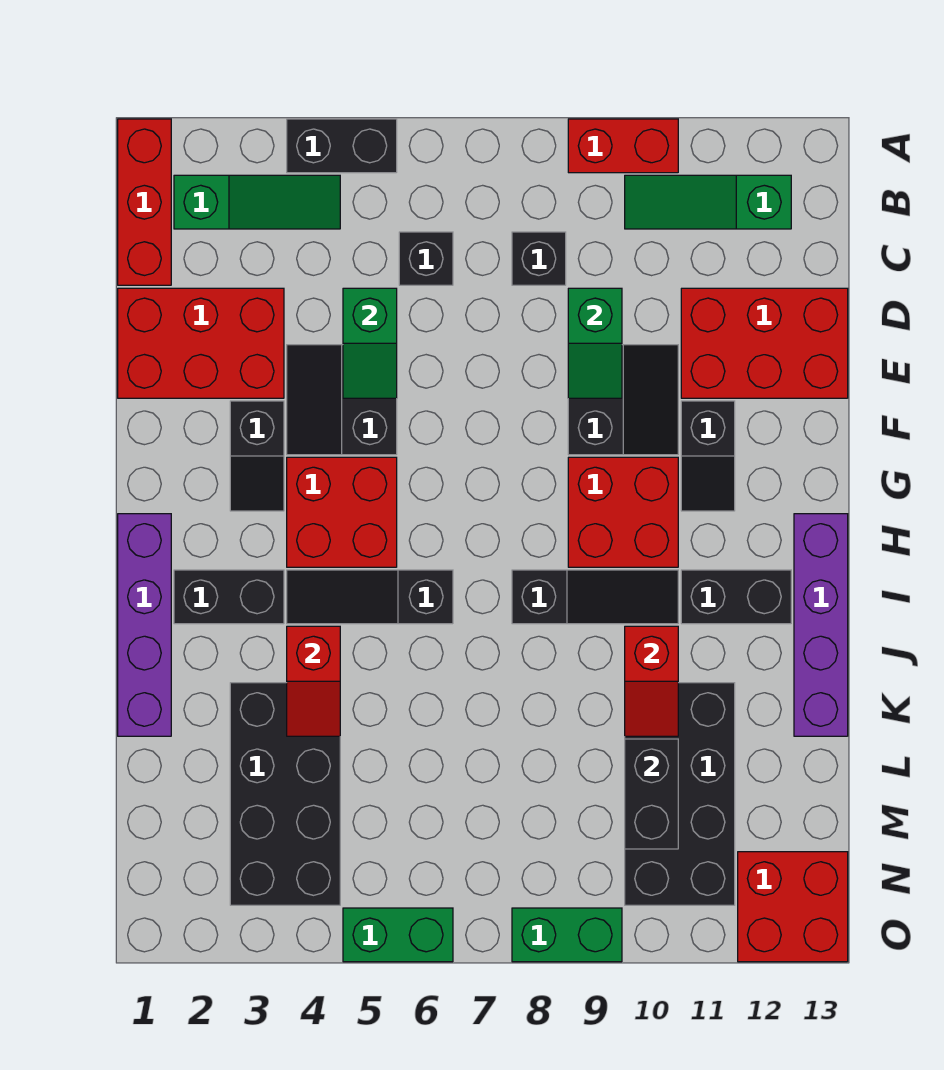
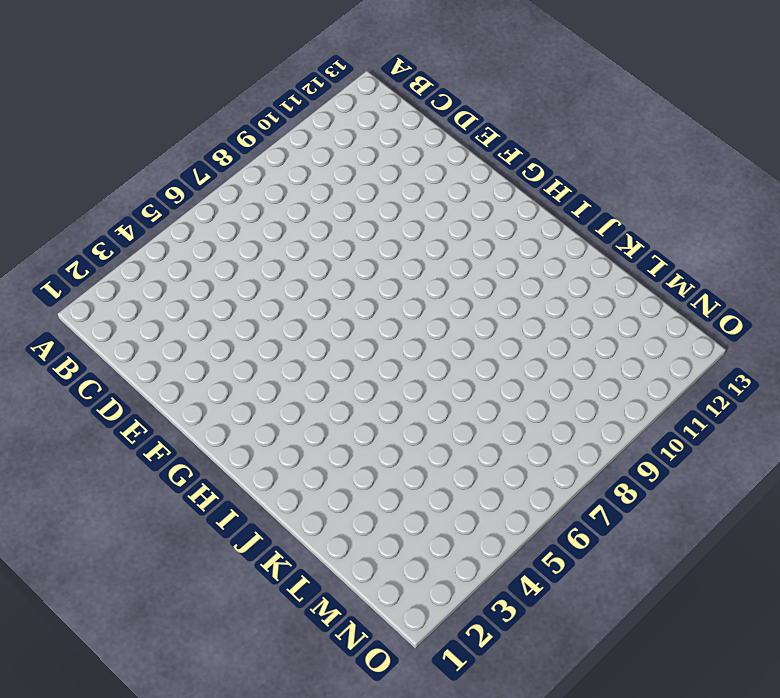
none -> red 1x3 brick [118,119,171,285]
none -> black 1x2 brick [287,119,397,173]
none -> red 1x2 brick [568,119,678,173]
none -> green 1x3 slope [174,175,340,229]

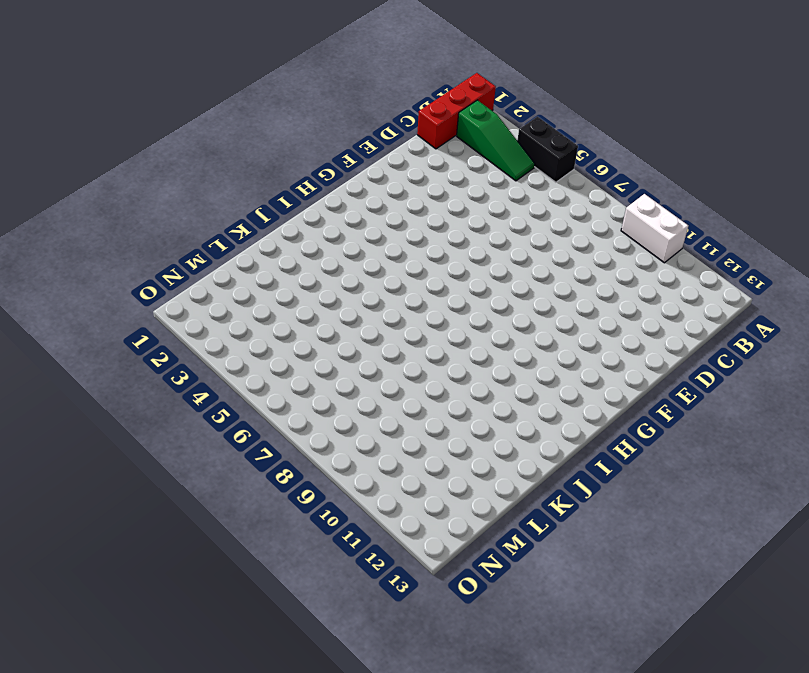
white 1x2 brick [621,194,688,263] -> red 1x2 brick [568,119,678,173]
none -> green 1x3 slope [625,175,791,229]
none -> black 1x1 brick [399,232,453,285]
none -> black 1x1 brick [512,232,566,285]
none -> red 2x3 brick [118,288,284,398]

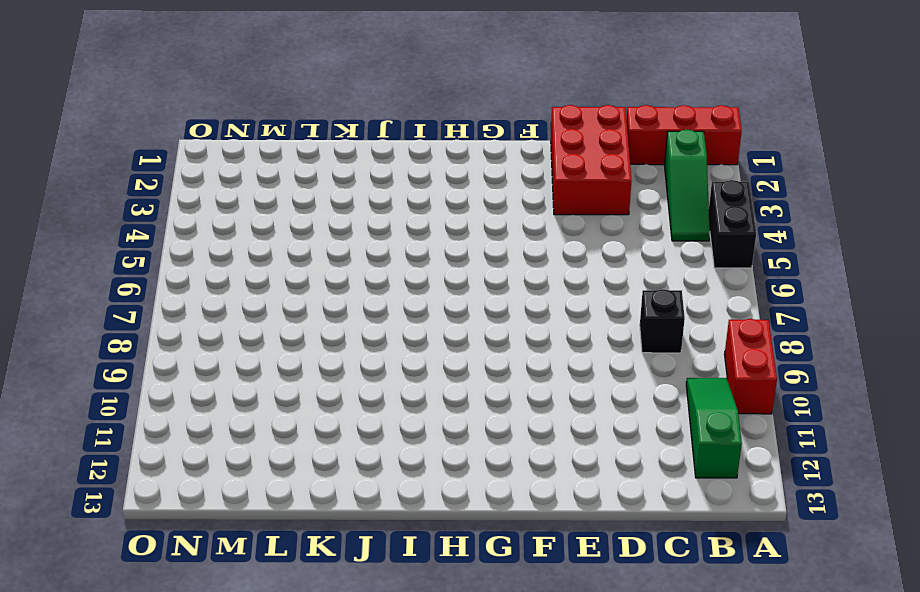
none -> black 1x1 brick [399,232,453,285]
none -> red 2x3 brick [681,288,848,398]
none -> black 2x2 slope [287,345,397,455]
none -> black 2x2 slope [568,345,678,455]

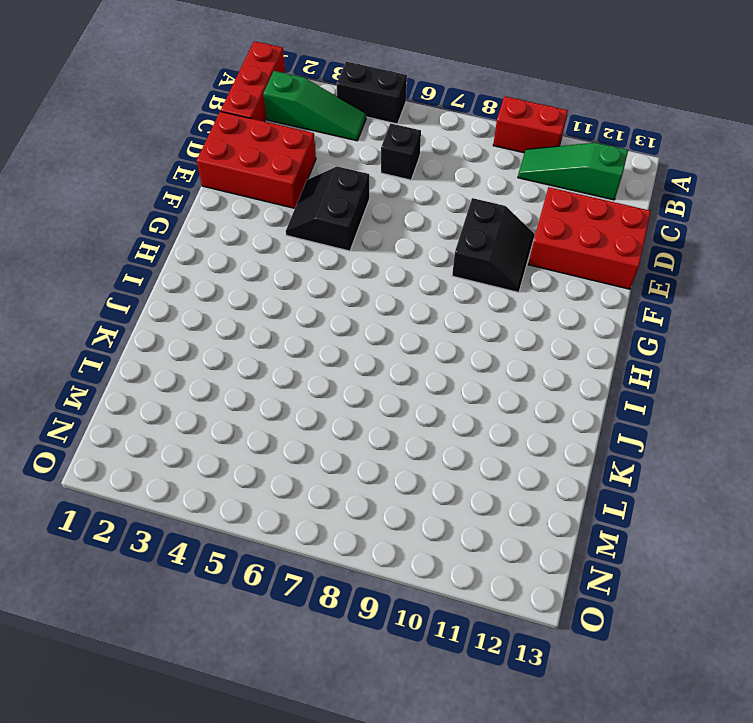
none -> black 1x1 brick [512,232,566,285]
none -> black 1x2 slope [230,401,284,511]
none -> black 1x2 slope [681,401,735,511]
none -> red 2x2 brick [287,457,397,567]

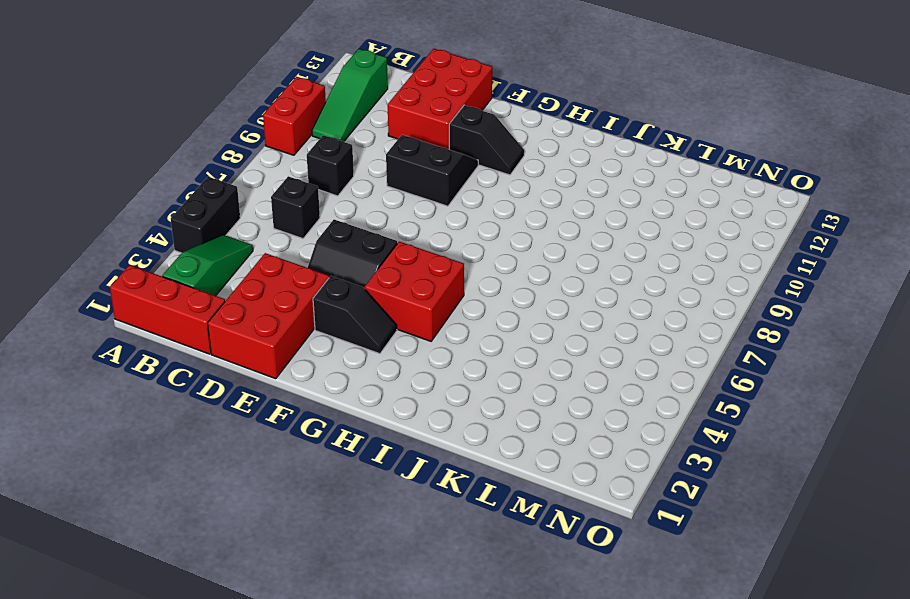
none -> red 2x2 brick [568,457,678,567]
none -> purple 1x4 brick [118,514,171,736]
none -> purple 1x4 brick [794,514,848,736]
none -> black 1x2 brick [174,570,284,624]

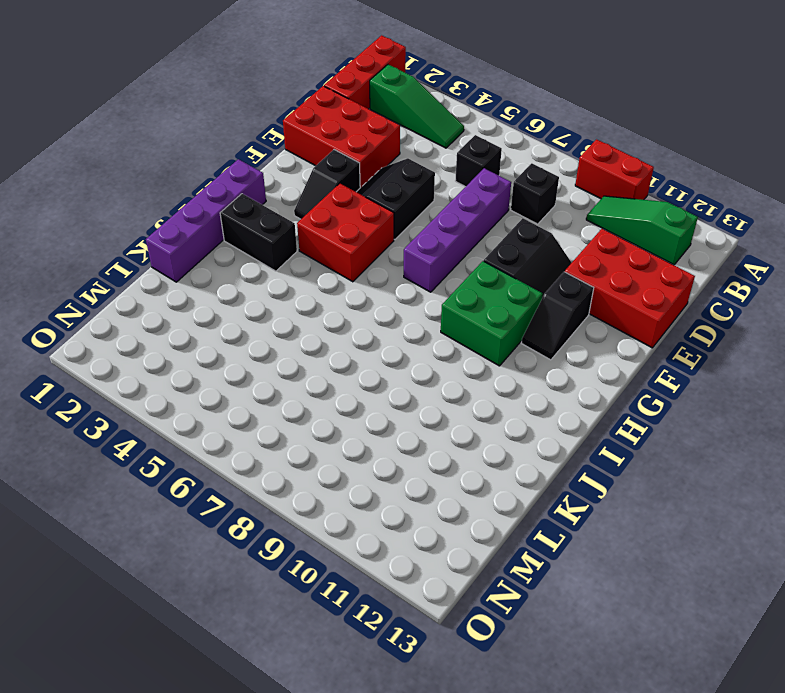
purple 1x4 brick [404,168,511,292] -> purple 1x4 brick moved to [794,514,848,736]
green 2x2 brick [441,261,543,366] -> red 2x2 brick [568,457,678,567]
none -> black 1x2 brick [287,119,397,173]
none -> black 1x3 slope [287,570,453,624]
none -> black 1x3 slope [512,570,678,624]
none -> black 1x2 brick [681,570,791,624]

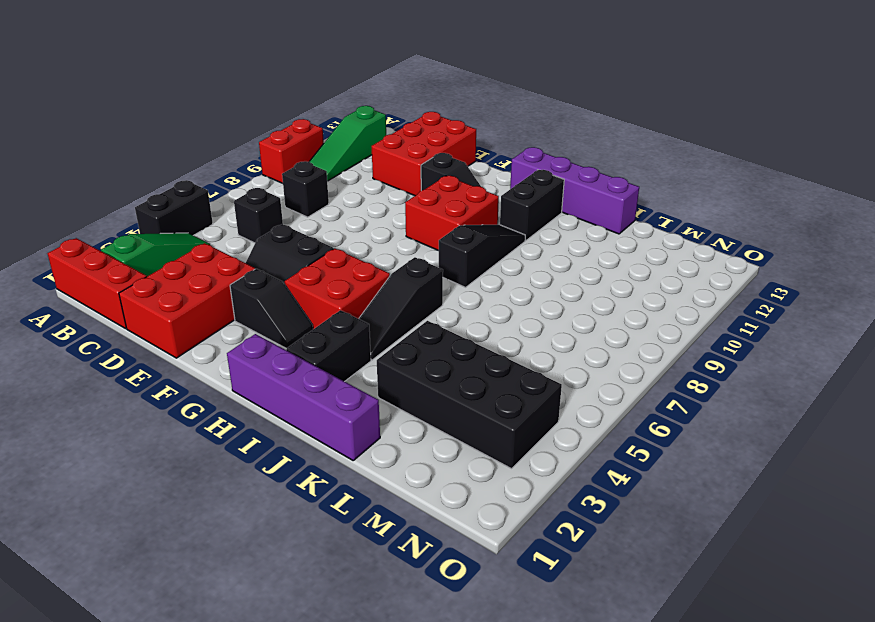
none -> black 2x2 slope [568,345,678,455]
none -> black 2x4 brick [625,683,735,905]
none -> red 2x2 brick [738,852,848,962]
none -> green 1x2 brick [343,908,453,962]

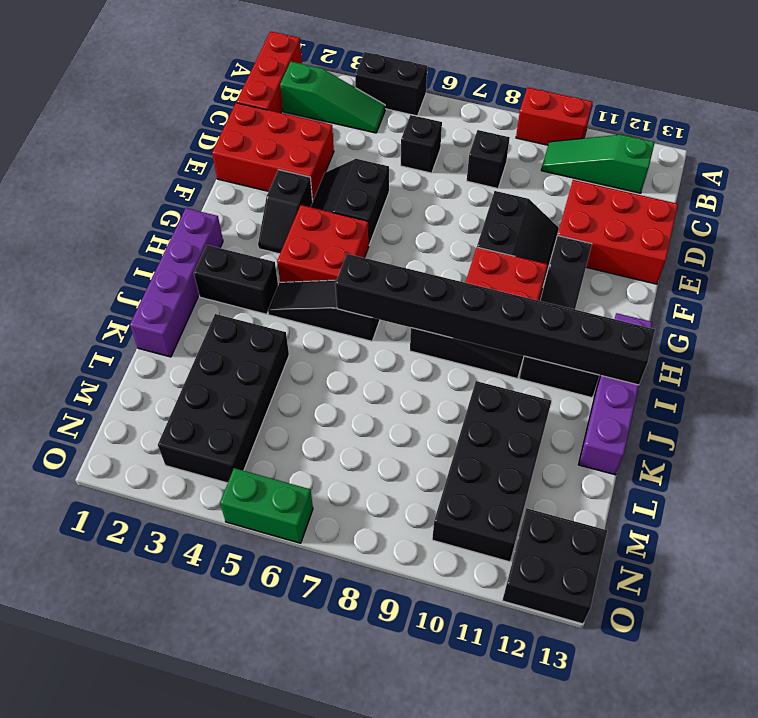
black 1x8 brick [335,254,655,385] -> none
black 2x2 brick [502,508,607,624] -> red 2x2 brick [738,852,848,962]
none -> green 1x2 brick [512,908,622,962]
none -> green 1x2 slope [343,288,397,398]
none -> green 1x2 slope [568,288,622,398]
none -> red 1x2 slope [287,626,340,736]

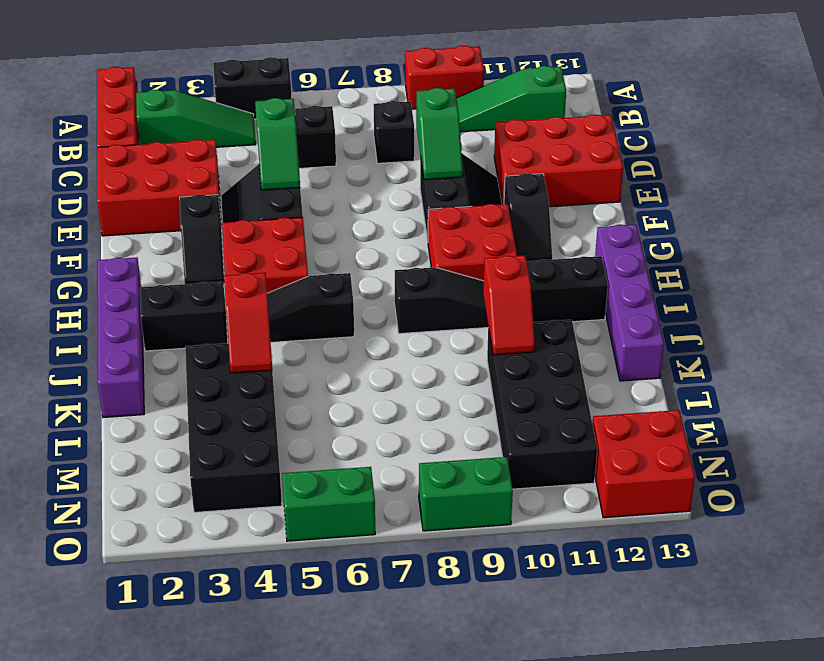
none -> black 1x2 brick [625,739,678,849]

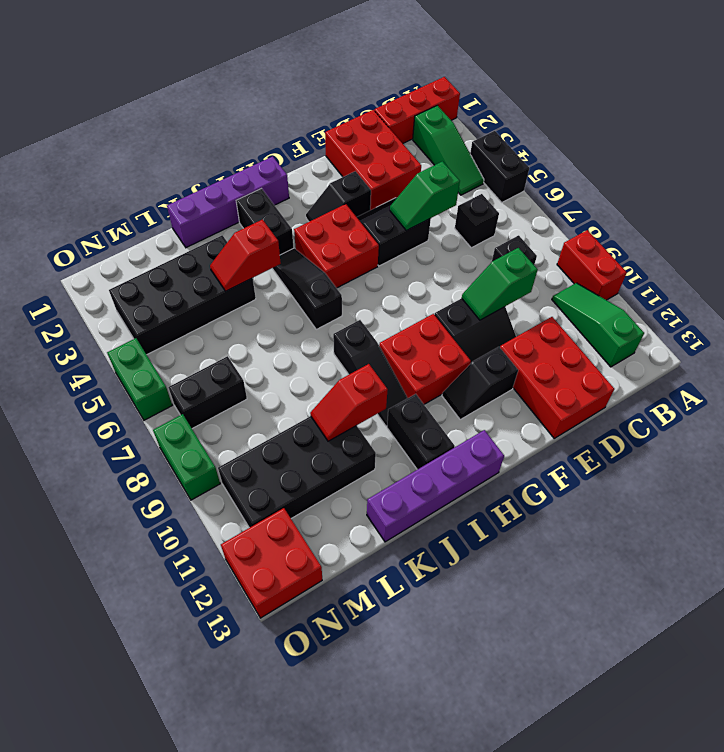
black 1x2 brick [168,356,247,429] -> black 1x2 brick moved to [625,739,678,849]

